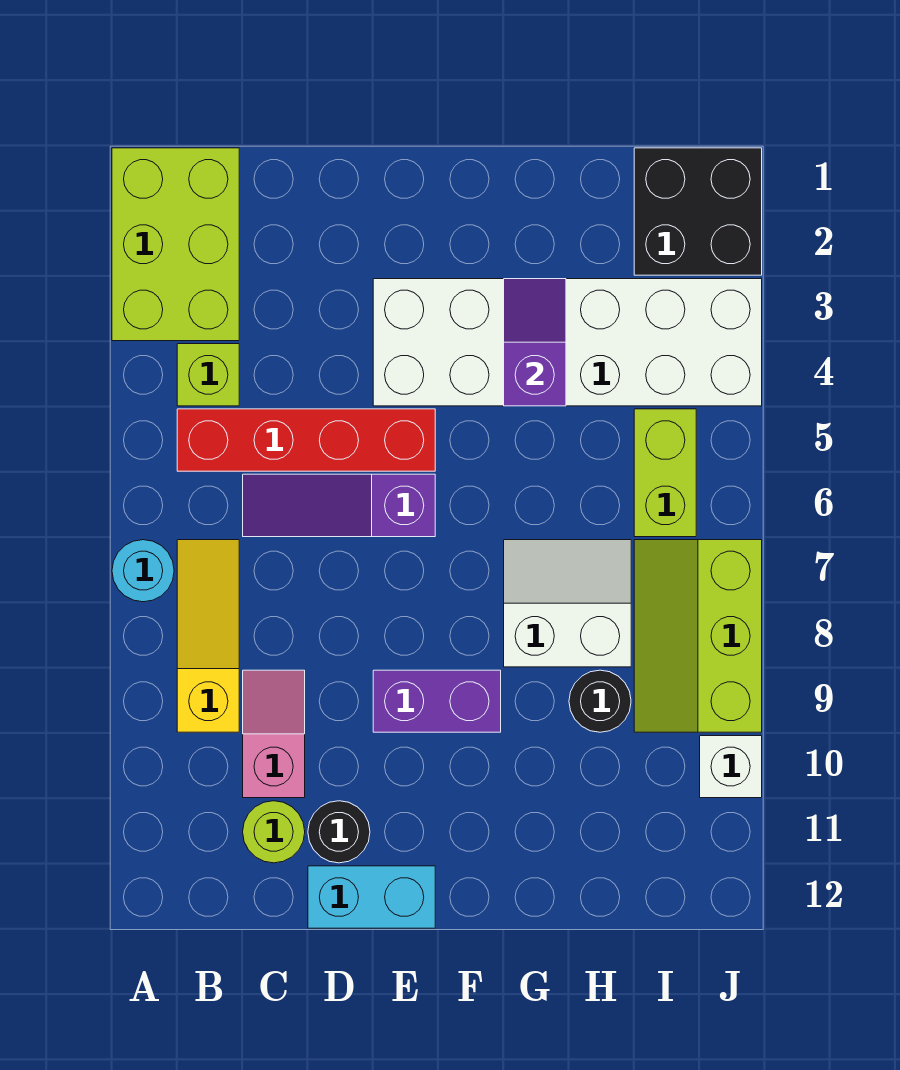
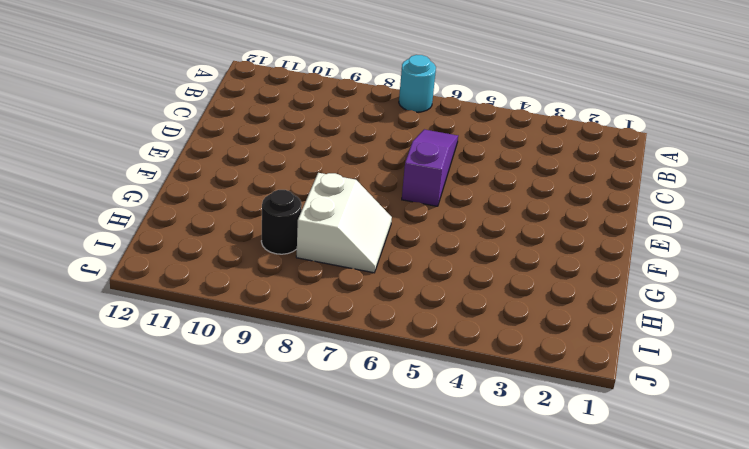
none -> lime 2x3 brick [112,148,239,341]
none -> lime 1x1 brick [177,344,239,406]
none -> red 1x4 brick [177,409,435,471]

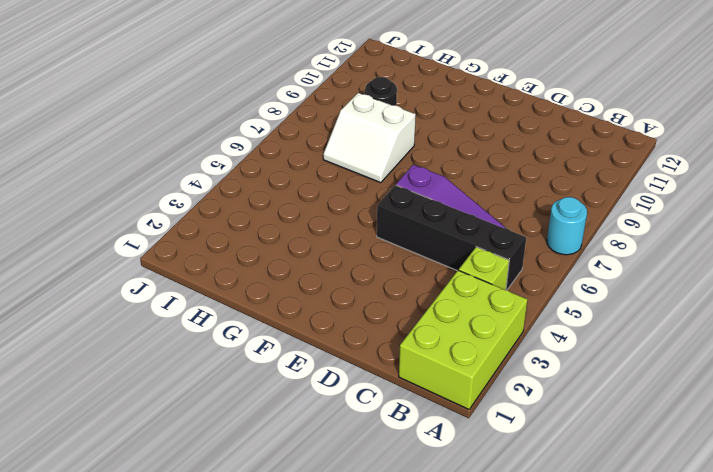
black 1x4 brick [377,185,526,290] -> red 1x4 brick [177,409,435,471]
none -> yellow 1x3 slope [177,540,239,732]
none -> pink 1x2 slope [243,670,305,798]
none -> lime 1x1 round brick [243,801,305,863]

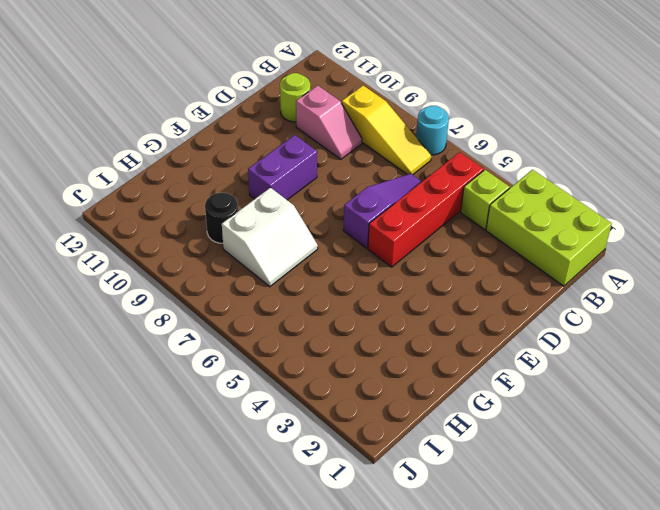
none -> black 1x1 round brick [308,801,370,863]
none -> cyan 1x2 brick [308,866,435,928]
none -> white 2x6 brick [373,279,762,406]

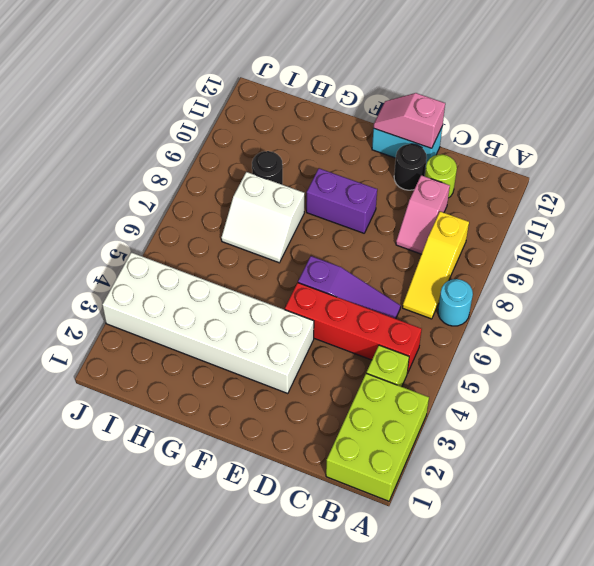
pink 1x2 slope [373,93,445,148] -> none
none -> black 2x2 brick [634,148,762,275]
none -> lime 1x2 brick [634,409,696,537]
none -> lime 2x3 slope [634,540,762,732]

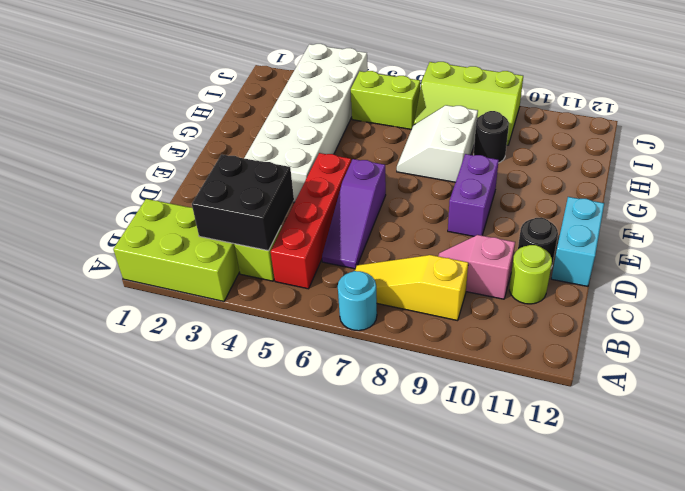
black 2x2 brick [192,154,294,251] -> black 2x2 brick moved to [634,148,762,275]
none -> white 1x1 brick [700,736,762,798]
none -> purple 1x2 slope [504,279,566,406]

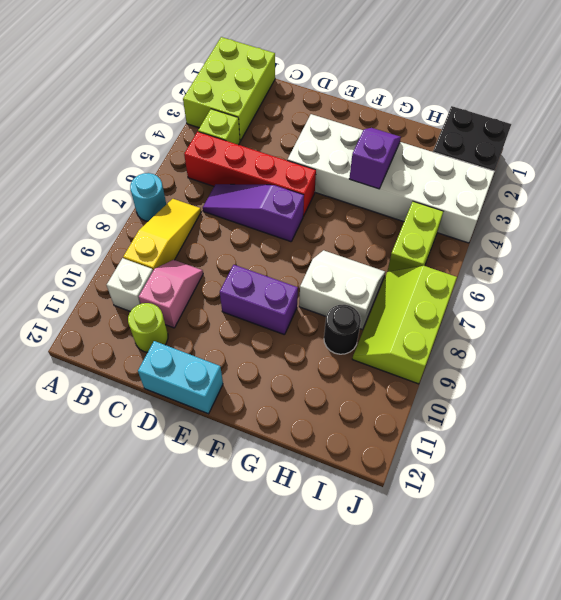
white 1x1 brick [107,258,153,311] -> white 1x1 brick moved to [700,736,762,798]
none -> black 1x1 round brick [308,801,370,863]

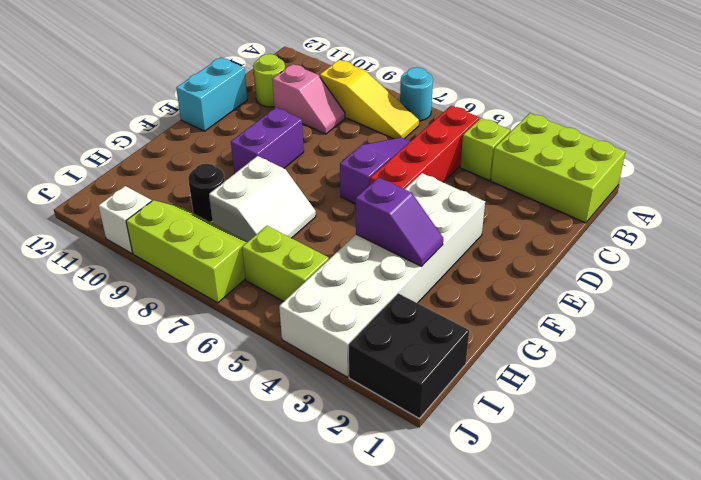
none -> black 1x1 round brick [308,801,370,863]

